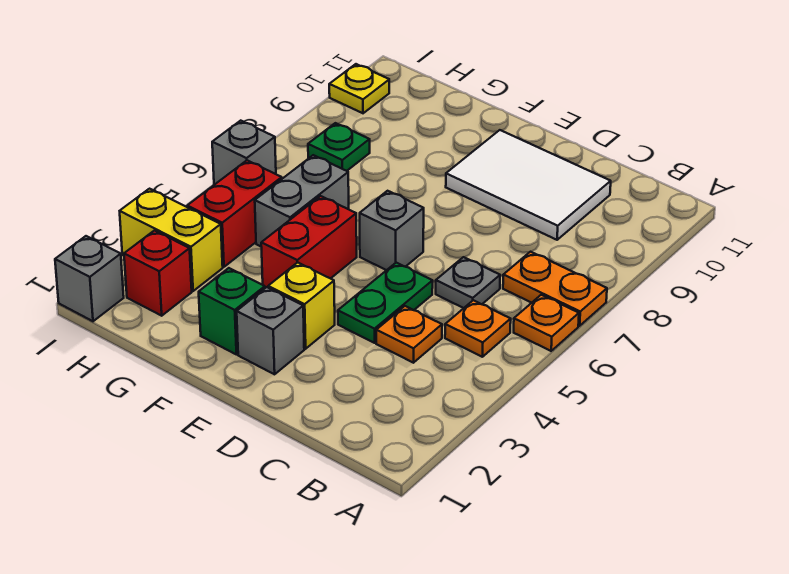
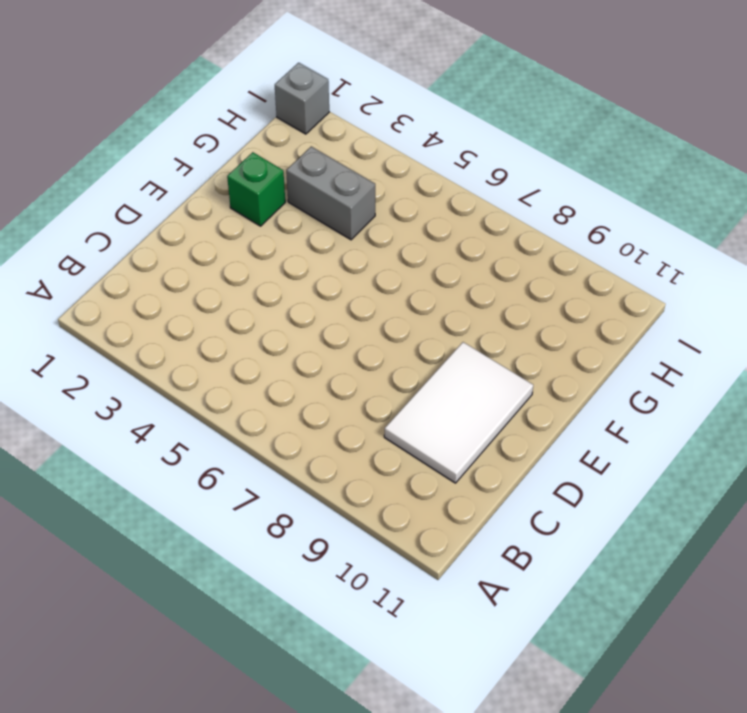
grey 1x2 brick [286,147,375,240] -> grey 1x2 brick moved to [255,155,349,246]
none -> orange 1x1 plate [514,295,579,351]
none -> orange 1x2 plate [503,252,607,326]
none -> orange 1x1 plate [445,300,511,357]

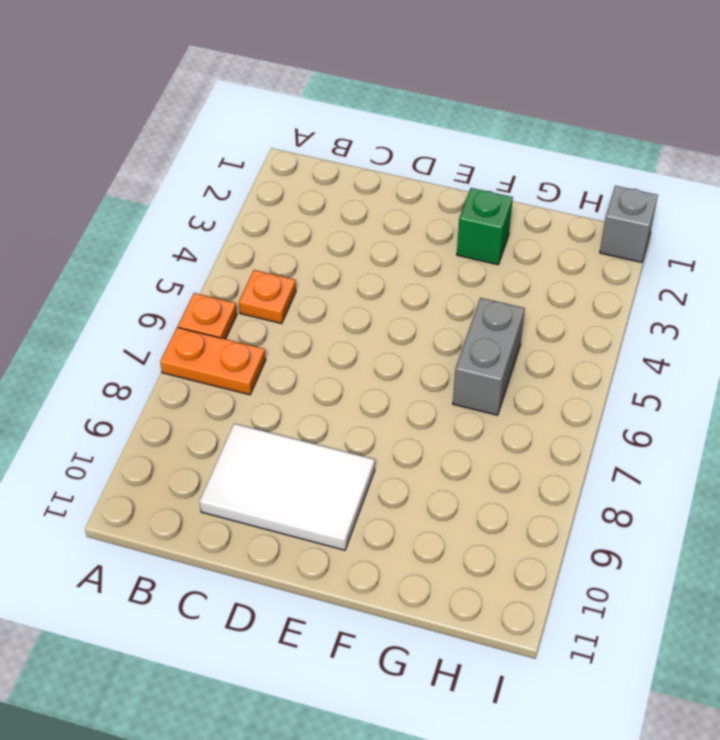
none -> orange 1x1 plate [376,306,442,363]
none -> grey 1x1 plate [436,257,500,308]
none -> green 1x2 plate [338,263,433,343]

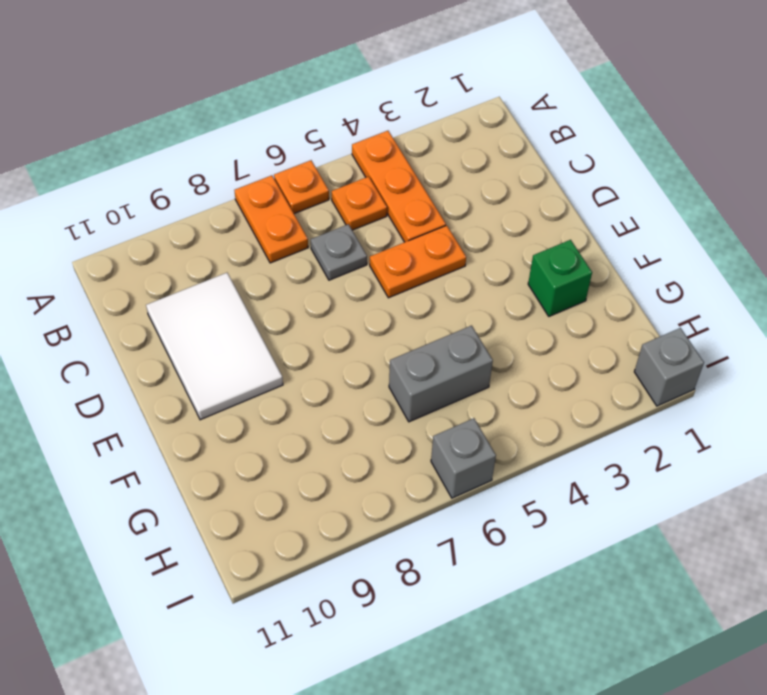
orange 1x3 plate [352,131,446,242] -> orange 1x1 plate [376,306,442,363]
orange 1x2 plate [370,225,466,298] -> green 1x2 plate [338,263,433,343]
none -> grey 1x1 brick [237,287,304,374]
none -> yellow 1x1 brick [268,262,335,349]
none -> grey 1x1 brick [360,191,424,270]

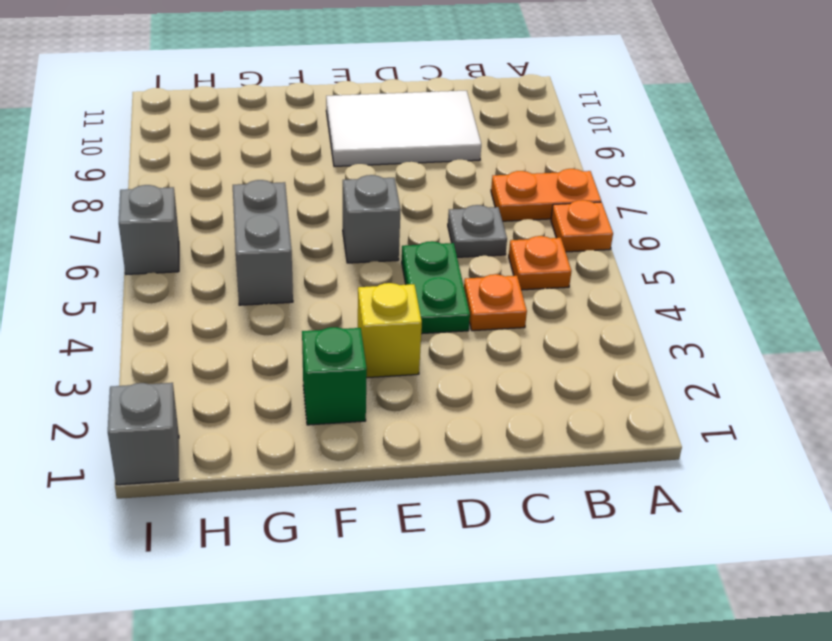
none -> grey 1x1 brick [237,287,304,374]
none -> red 1x2 brick [261,196,357,288]
none -> red 1x1 brick [124,231,192,316]

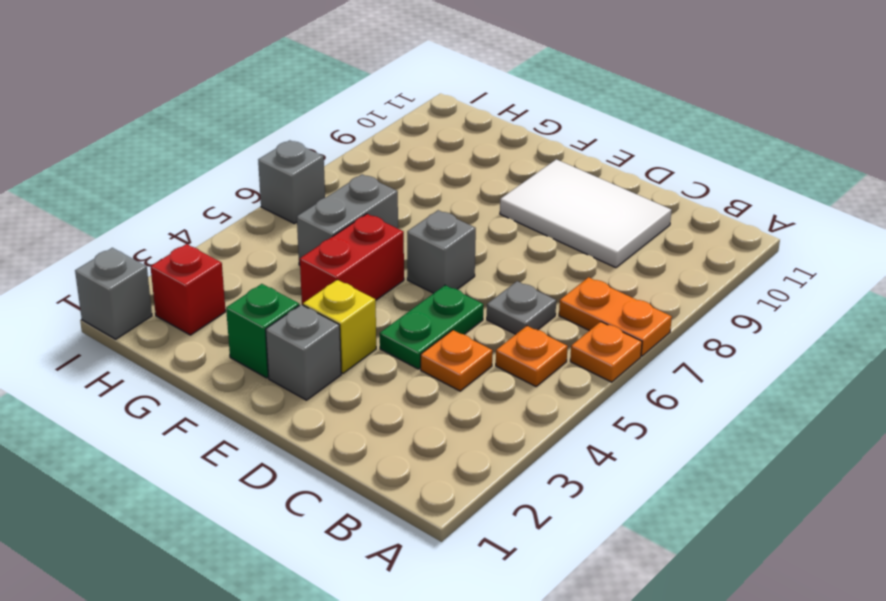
none -> yellow 1x2 brick [120,189,223,291]
none -> red 1x2 brick [187,160,282,267]
none -> green 1x1 plate [308,123,370,171]

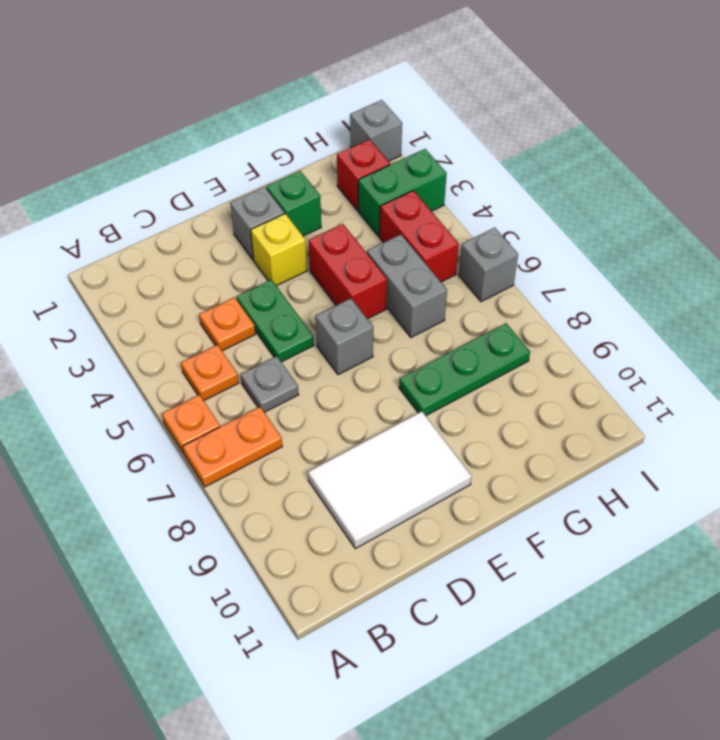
green 1x3 plate [399,323,530,416] -> green 1x1 plate [308,123,370,171]
green 1x2 brick [358,149,447,236] -> yellow 1x2 brick [120,189,223,291]
none -> yellow 1x1 plate [329,64,389,113]

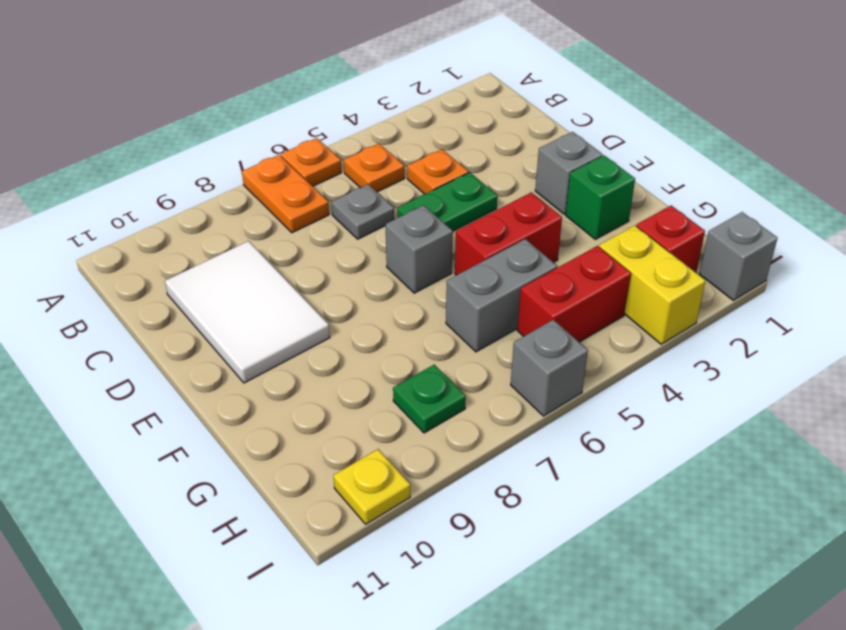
none -> yellow 1x1 brick [268,262,335,349]

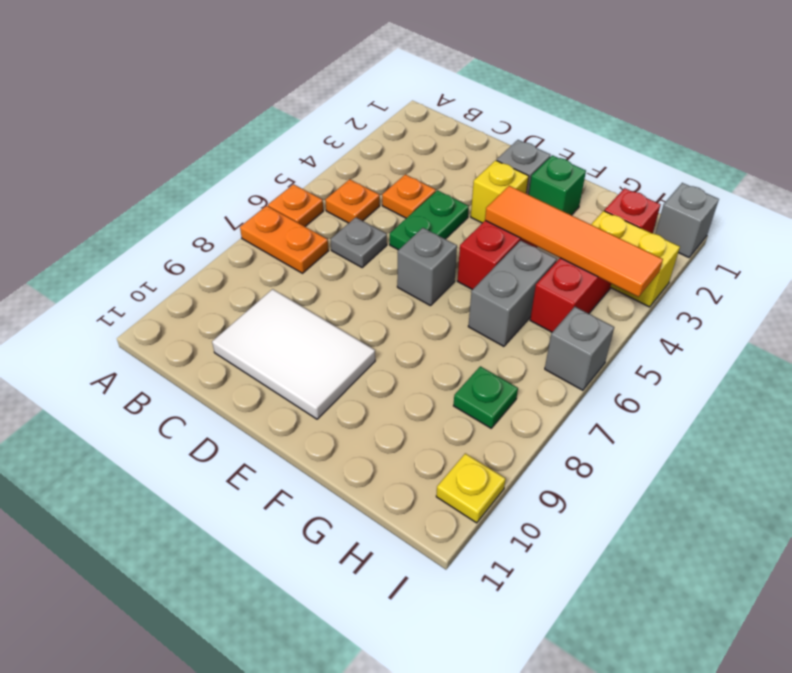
orange 1x4 tile [485,186,663,297] -> none

